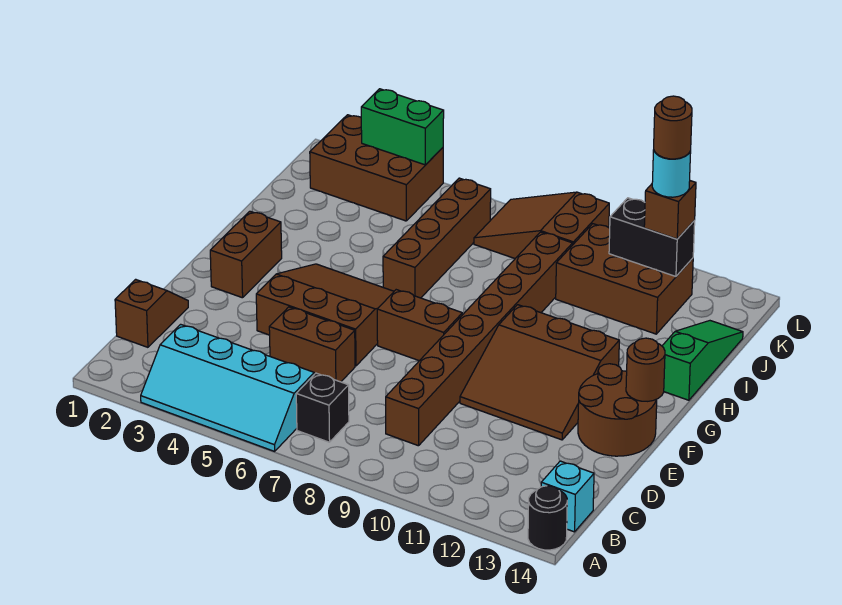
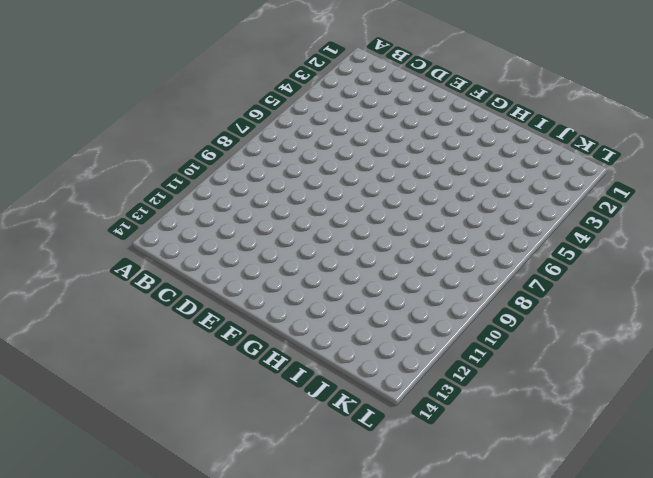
none -> cyan 2x4 slope [141,324,314,451]
none -> black 1x1 round brick [528,486,567,550]
none -> black 1x1 brick [296,373,349,442]

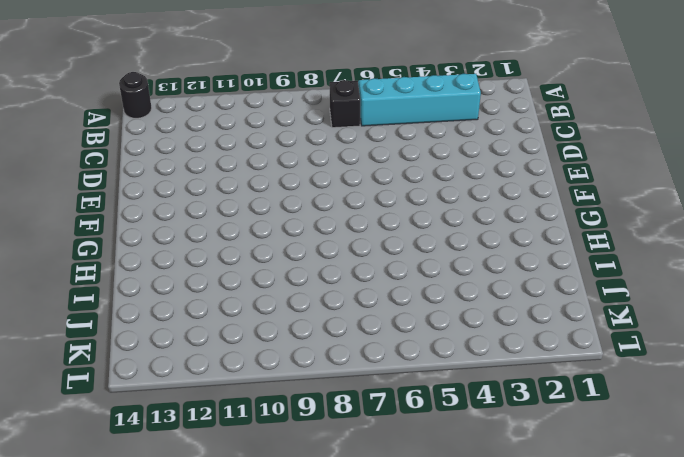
none -> cyan 1x1 brick [541,461,594,532]
none -> brown 1x2 slope [115,279,188,347]
none -> brown 1x8 brick [386,232,573,446]

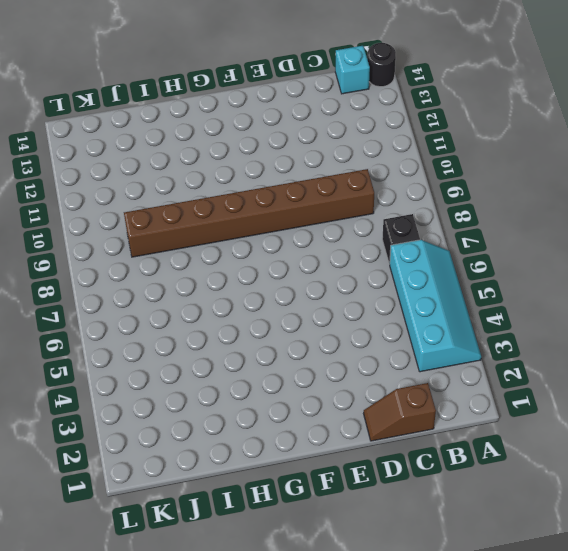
none -> brown 1x2 brick [269,307,355,382]
none -> brown 3x3 slope [256,264,394,366]
none -> brown 3x3 slope [460,305,619,440]

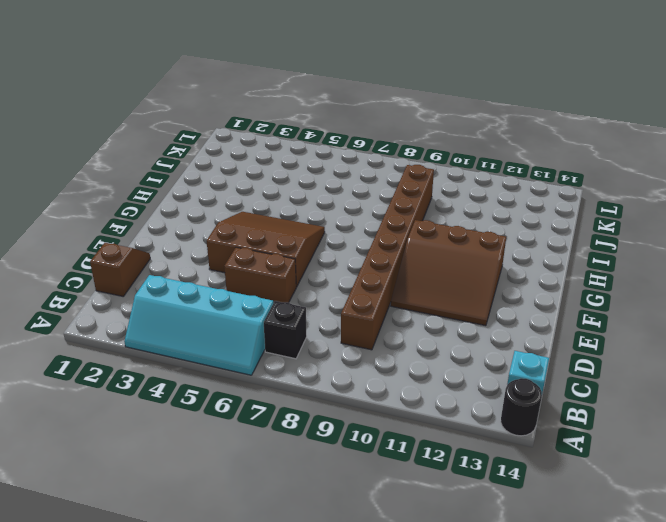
none -> brown 2x2 round brick [578,364,657,456]
none -> brown 1x2 brick [210,211,282,298]
none -> brown 1x2 brick [377,290,462,361]

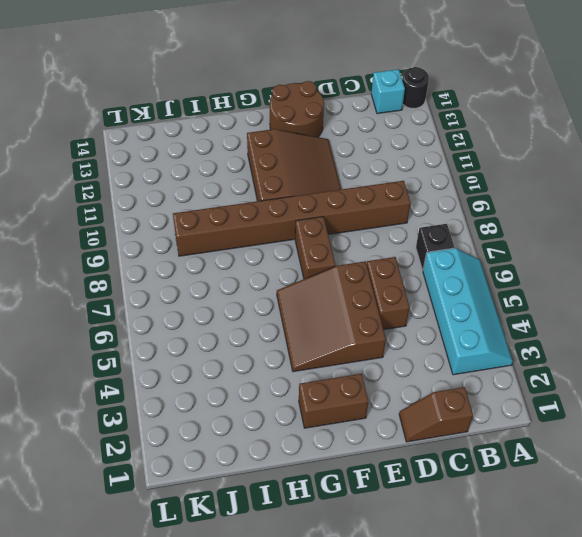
none -> brown 1x4 brick [383,178,491,298]
none -> green 1x3 slope [662,321,743,400]
none -> brown 2x3 brick [556,224,693,334]

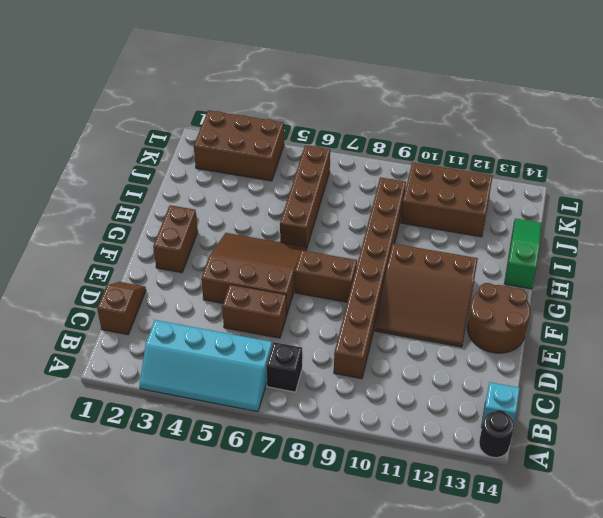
none -> brown 2x3 slope [474,192,609,258]
none -> brown 1x1 round brick [626,338,665,401]
none -> black 1x2 brick [609,198,695,276]

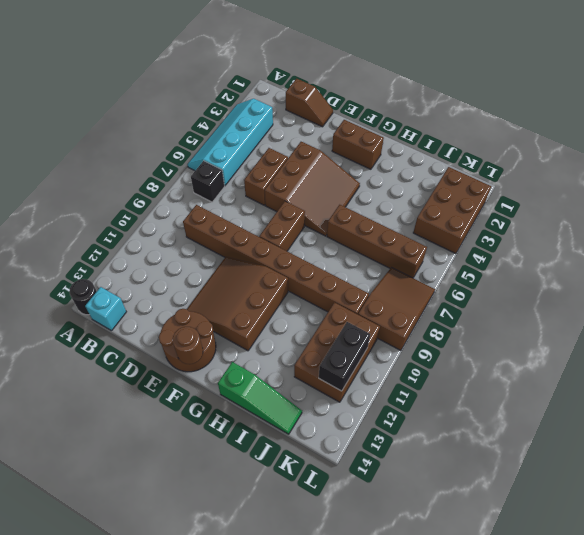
none -> green 1x2 brick [361,89,444,165]
none -> brown 1x1 brick [644,181,696,239]
none -> cyan 1x1 round brick [652,150,691,197]

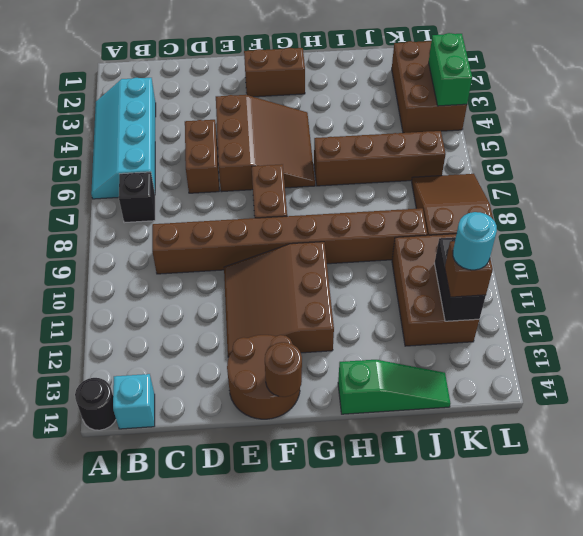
none -> brown 1x2 slope [115,279,188,347]
none -> brown 1x1 round brick [654,96,692,159]

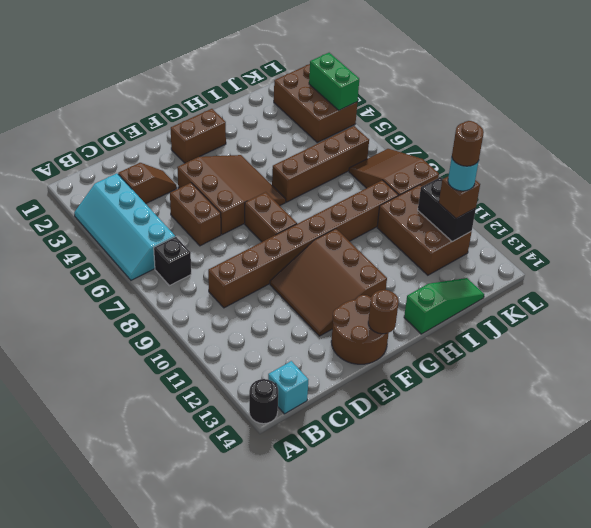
brown 1x2 slope [118,163,177,204] -> brown 1x2 slope moved to [115,279,188,347]

